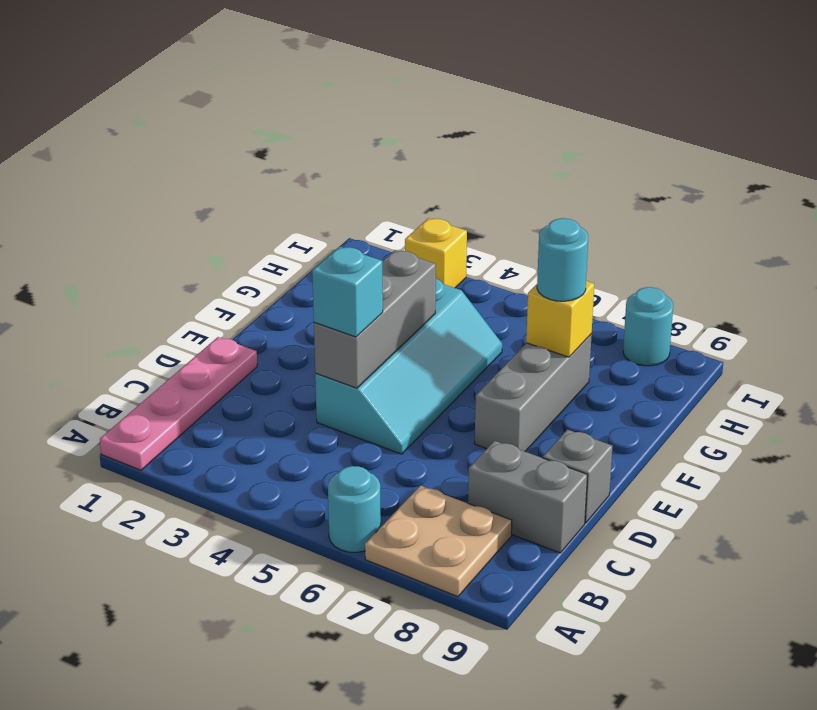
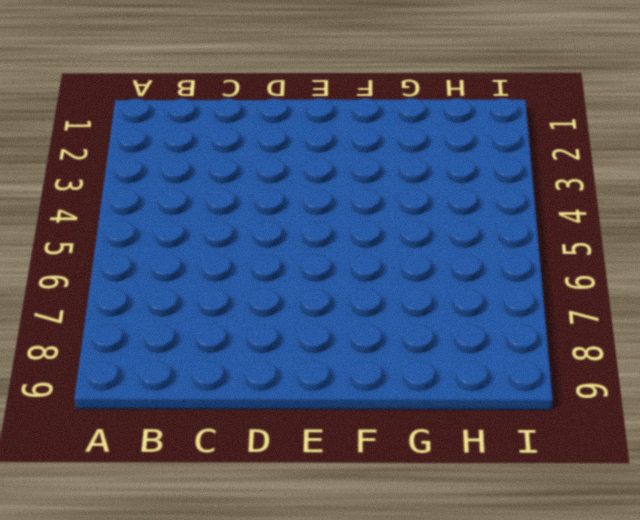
none -> pink 1x4 plate [100,337,257,470]
none -> cyan 1x1 round brick [328,466,381,552]
none -> tan 2x2 plate [365,486,512,597]

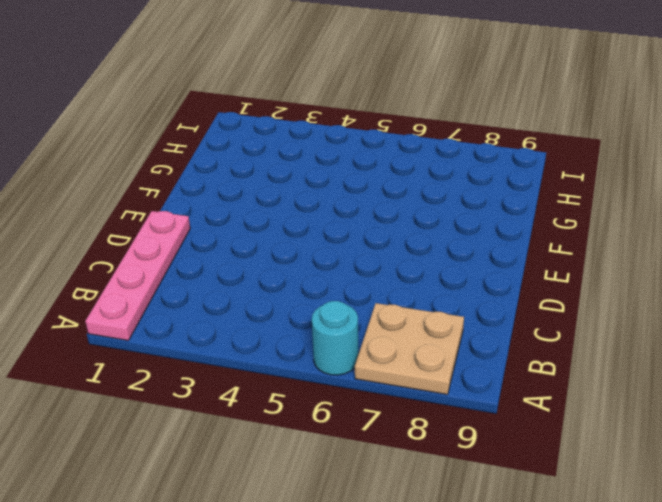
none -> grey 1x2 brick [468,441,587,553]
none -> cyan 2x4 slope [315,279,502,454]
none -> grey 1x1 brick [543,430,612,523]

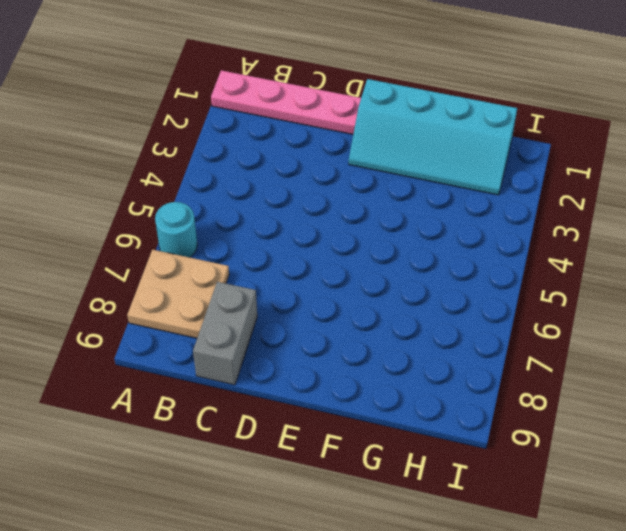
cyan 2x4 slope [349,79,517,195] -> cyan 2x4 slope moved to [315,279,502,454]
none -> grey 1x1 brick [543,430,612,523]
none -> grey 1x3 brick [475,334,592,451]
none -> yellow 1x1 brick [405,218,467,288]

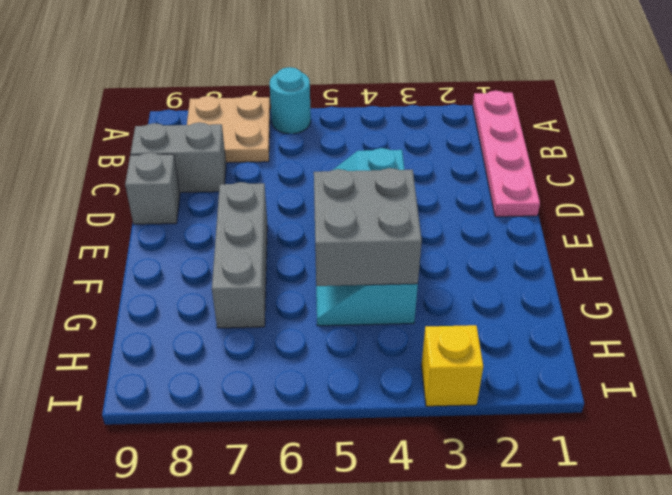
grey 2x2 brick [314,168,422,286] -> grey 1x3 brick [314,250,436,388]
none -> cyan 1x1 round brick [623,287,673,366]
none -> yellow 1x1 brick [526,281,594,357]
none -> cyan 1x1 brick [312,247,383,337]

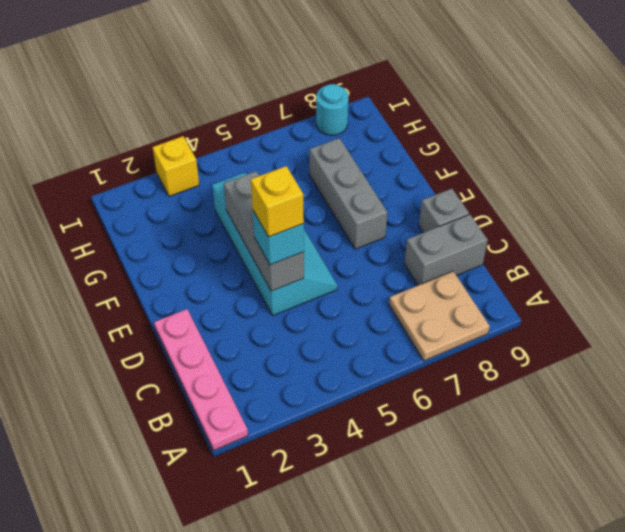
yellow 1x1 brick [251,166,304,237] -> yellow 1x1 brick moved to [526,281,594,357]
none -> cyan 1x1 round brick [328,466,381,552]
none -> cyan 1x1 round brick [537,218,588,301]

